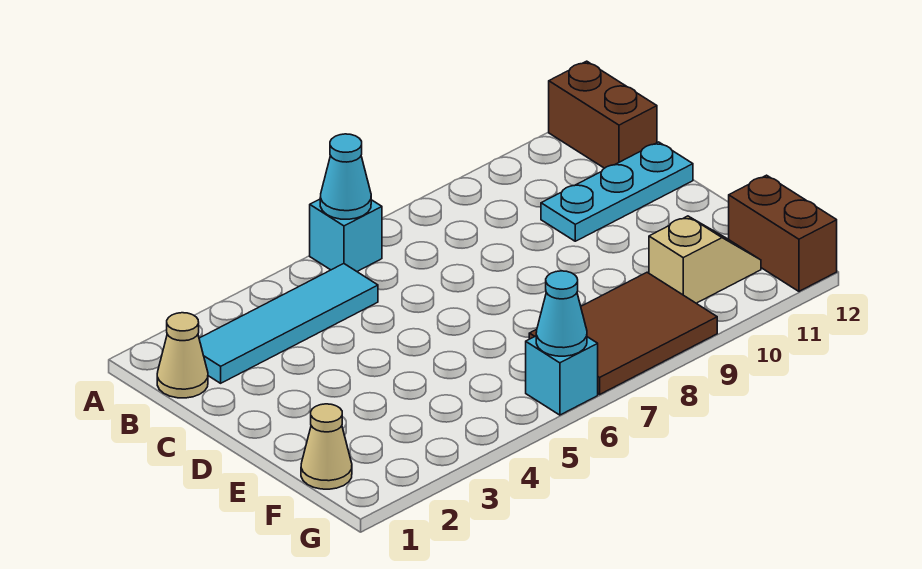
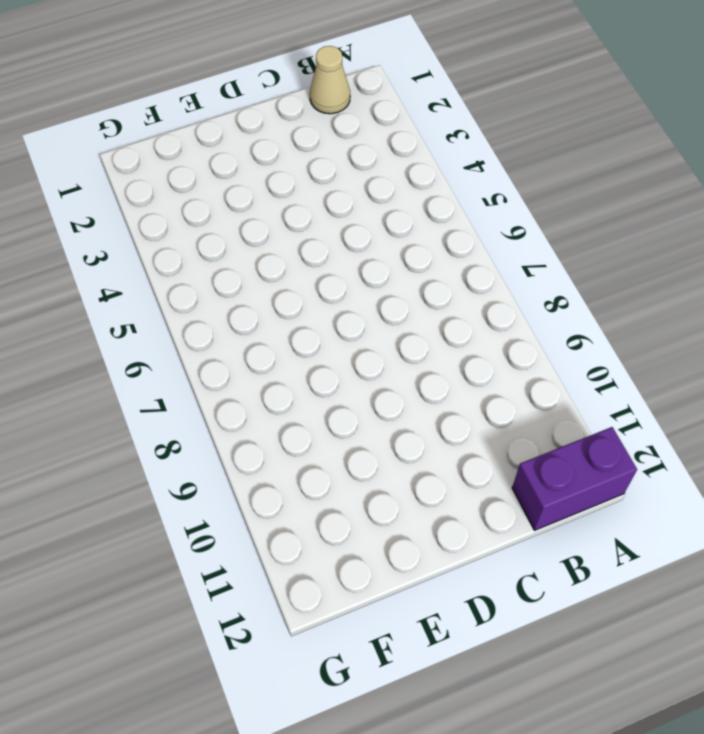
purple 1x2 brick [512,427,637,530] -> brown 1x2 brick [549,61,657,168]
none -> cyan 1x1 brick [310,199,382,271]
none -> cyan 1x4 tile [199,264,378,383]
none -> cyan 1x3 plate [541,142,693,241]

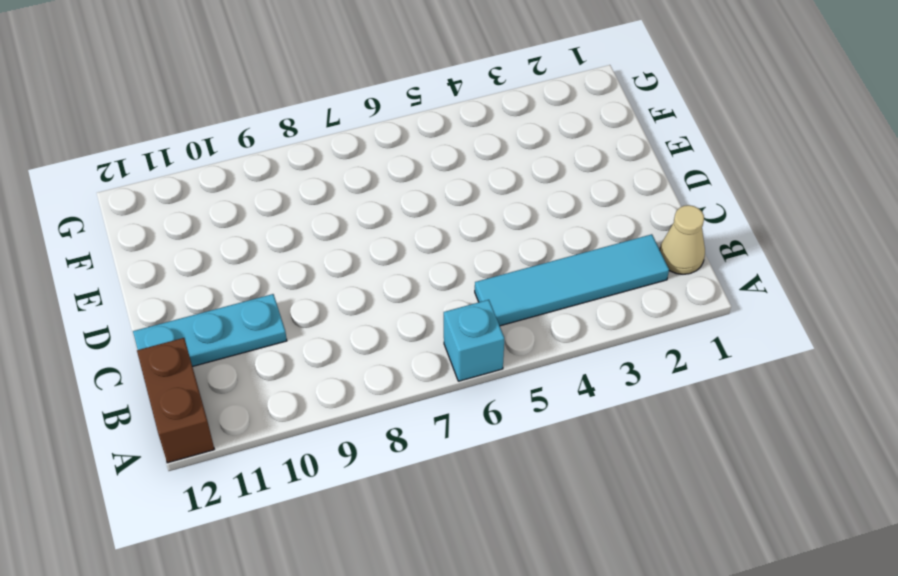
none -> tan 1x1 cone [301,404,352,489]
none -> brown 2x3 tile [529,272,717,394]
none -> tan 1x2 slope [649,216,761,303]

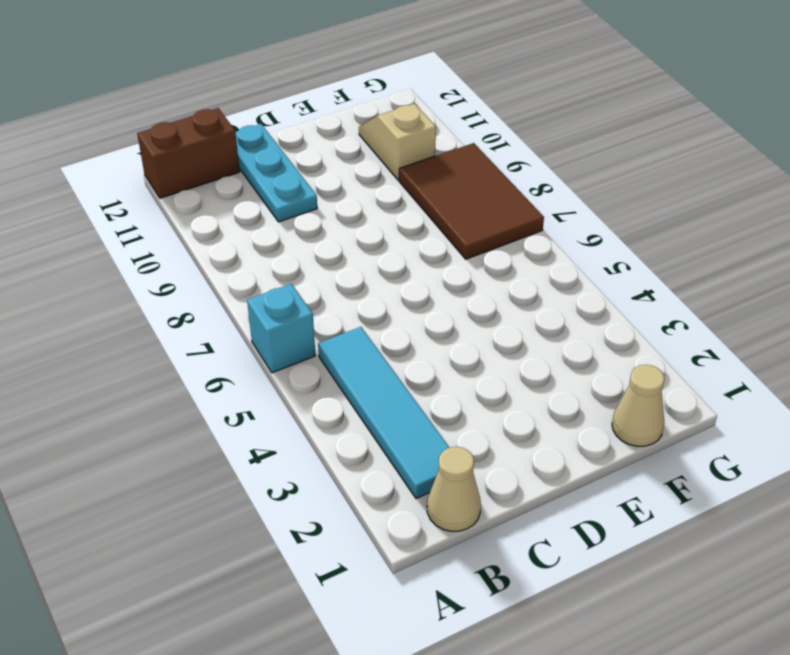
none -> brown 1x2 brick [729,175,837,291]
none -> cyan 1x1 brick [526,336,598,415]
none -> cyan 1x1 cone [320,134,371,219]

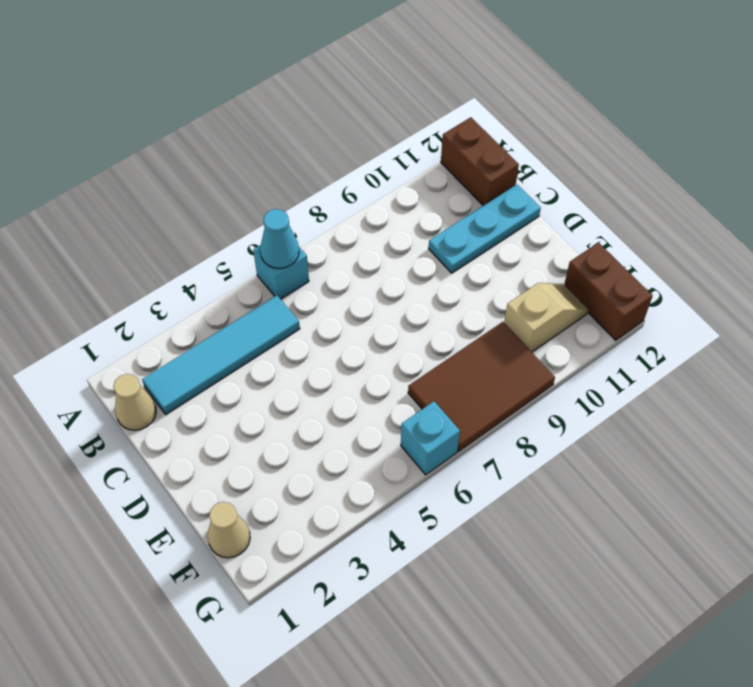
none -> cyan 1x1 cone [536,271,587,356]

